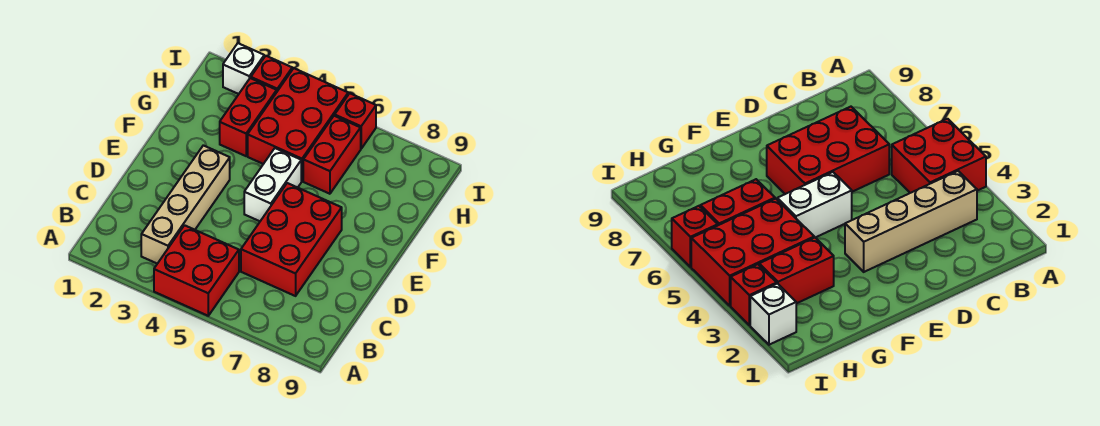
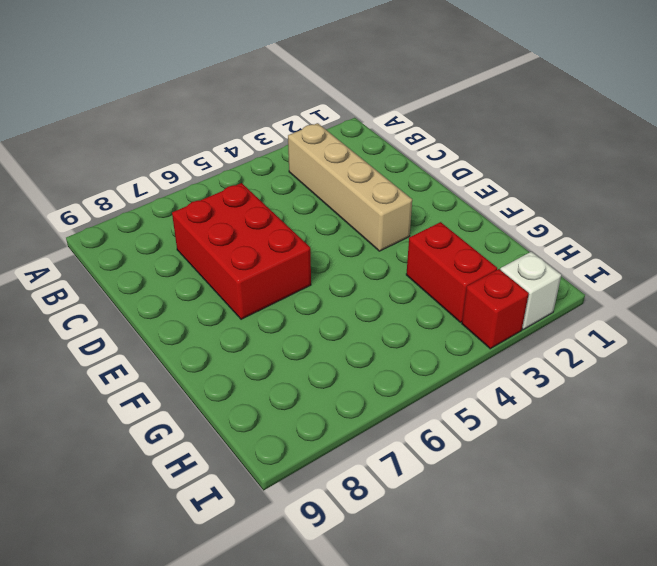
none -> red 2x2 brick [154,225,239,316]
none -> white 1x2 brick [244,148,301,221]

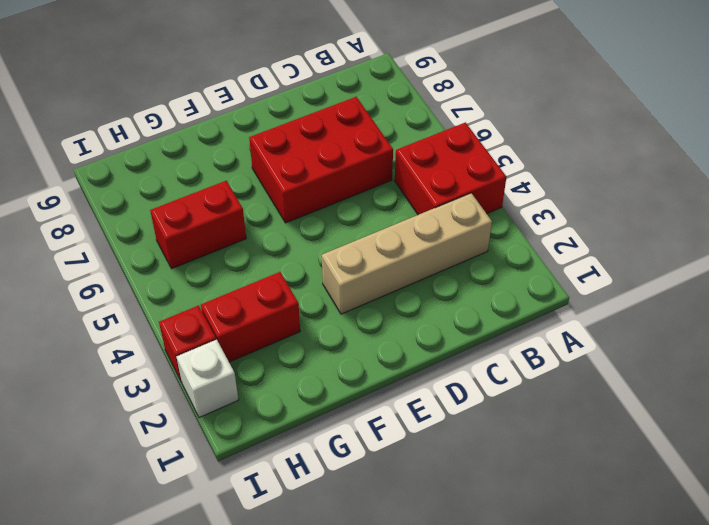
none -> white 1x2 brick [244,148,301,221]
none -> red 2x3 brick [248,68,348,181]

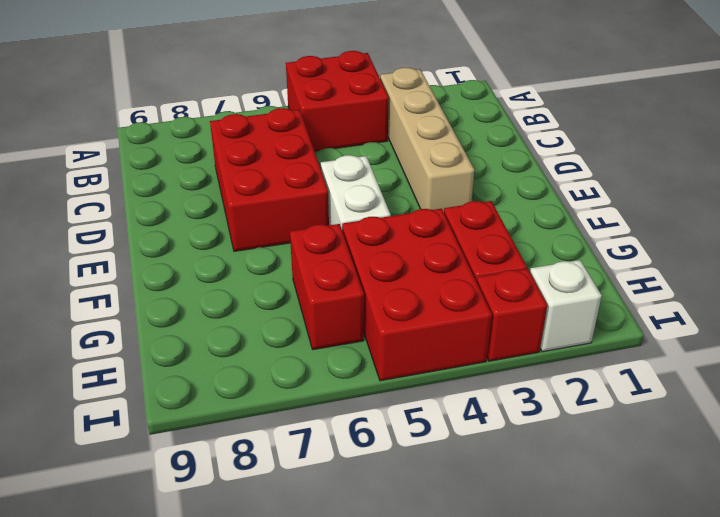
none -> red 1x1 brick [335,93,376,149]

